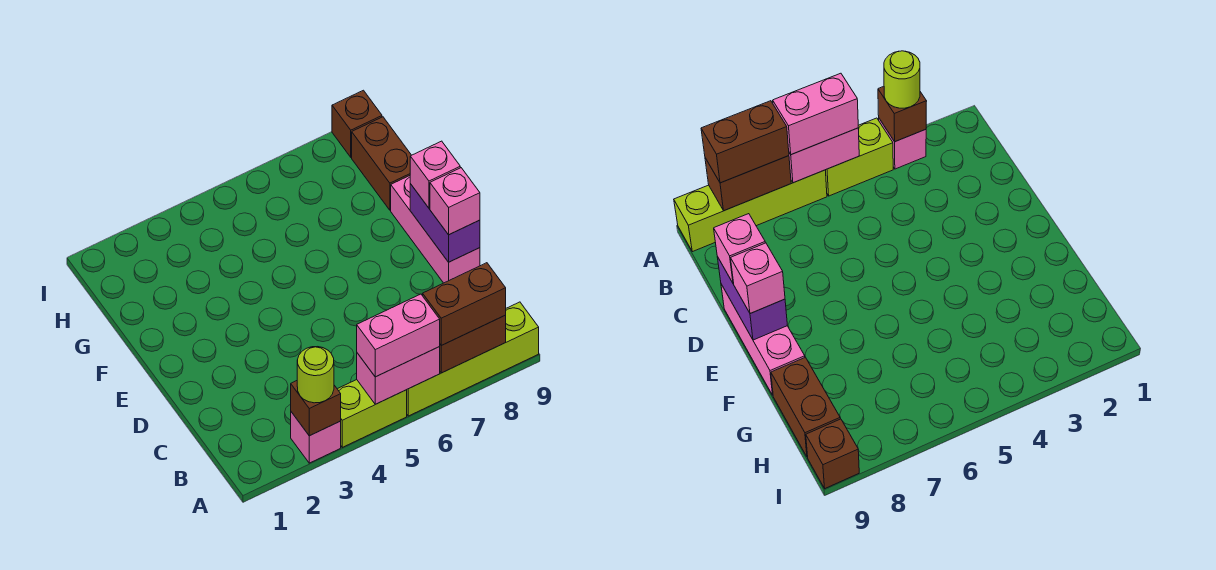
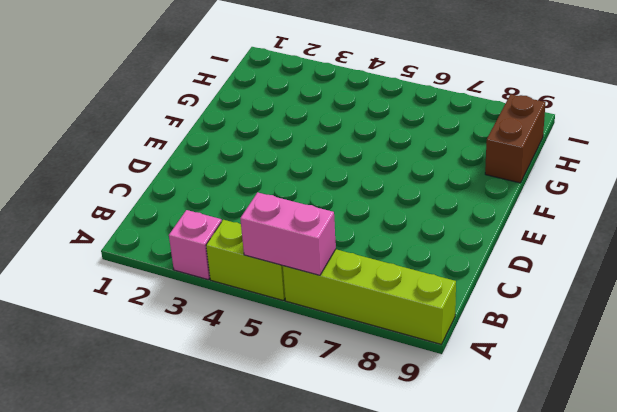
none -> pink 1x3 brick [391,176,480,283]
none -> brown 1x1 brick [332,90,382,157]
none -> brown 1x1 brick [291,381,341,436]

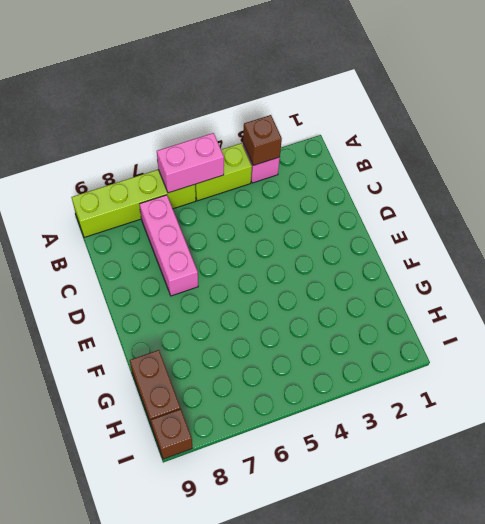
pink 1x3 brick [140,195,198,296] -> pink 1x3 brick moved to [391,176,480,283]
none -> brown 1x2 brick [439,315,506,373]
none -> purple 1x2 brick [410,184,480,262]
none -> lime 1x1 round brick [297,347,334,403]

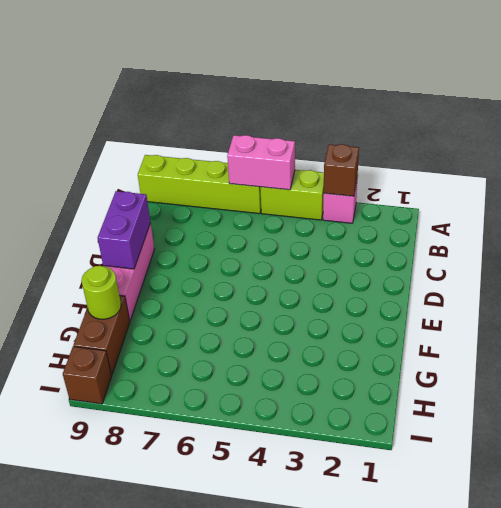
lime 1x1 round brick [81,266,121,319] -> lime 1x1 round brick moved to [297,347,334,403]
none -> brown 1x2 brick [439,315,506,373]
none -> pink 1x2 brick [357,294,440,377]
none -> brown 1x2 brick [423,263,506,345]

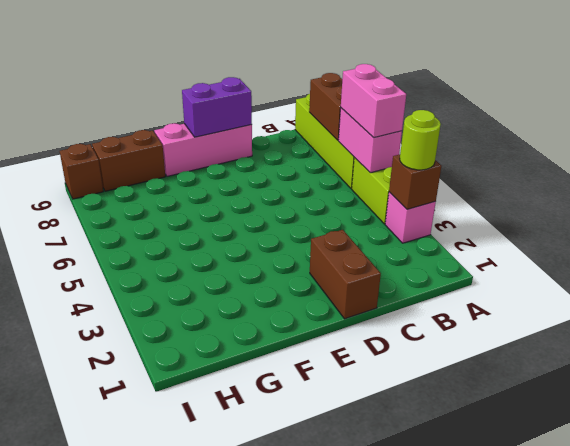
brown 1x2 brick [310,230,381,319] -> brown 1x2 brick moved to [423,263,506,345]
none -> pink 1x1 brick [430,168,480,235]
none -> pink 1x1 brick [410,141,460,208]

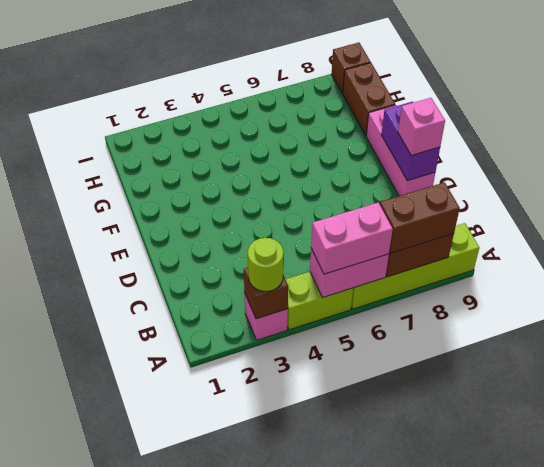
none -> pink 1x1 brick [410,141,460,208]

